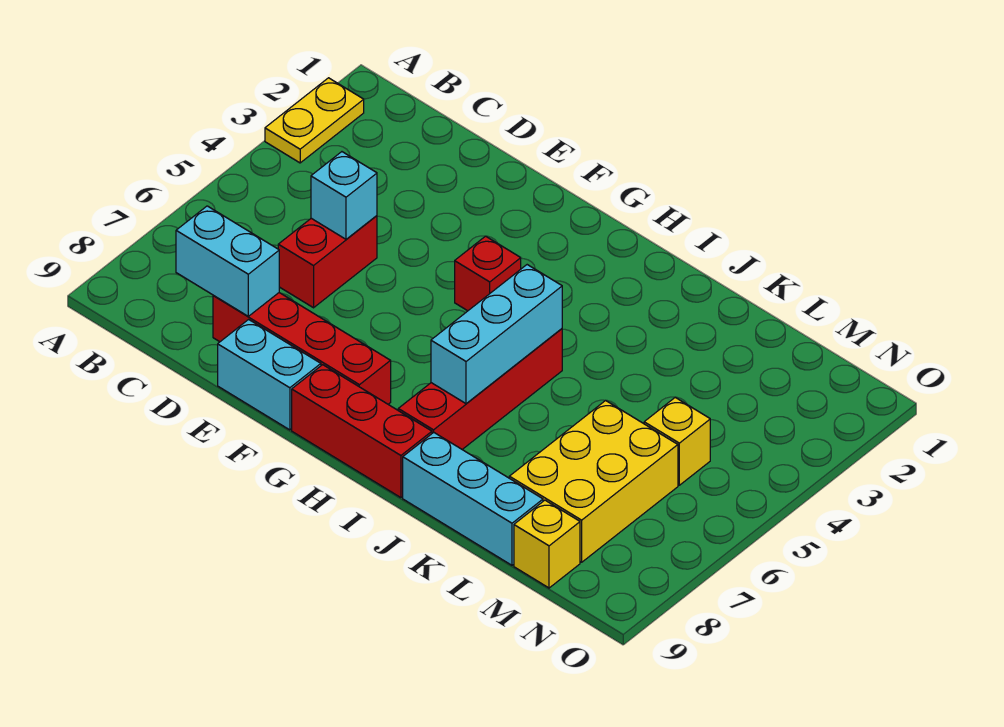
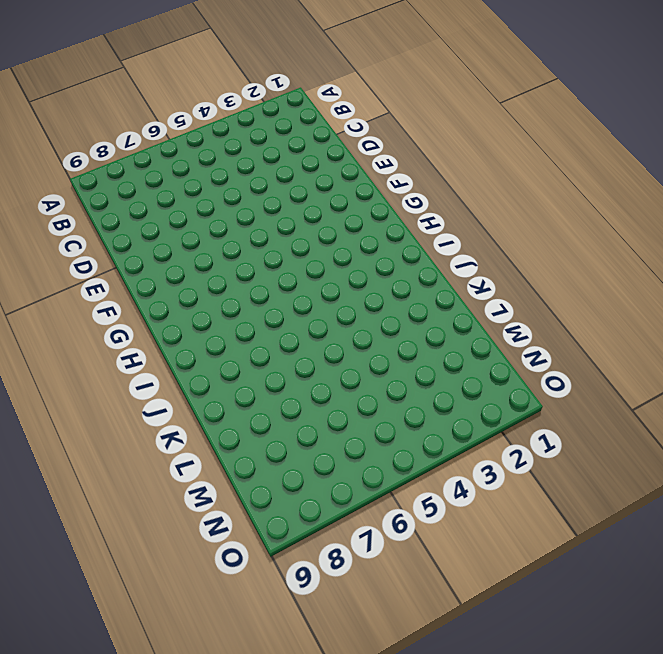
none -> yellow 1x2 plate [265,78,364,163]
none -> red 1x2 brick [278,216,377,308]
none -> red 1x4 brick [213,293,391,404]

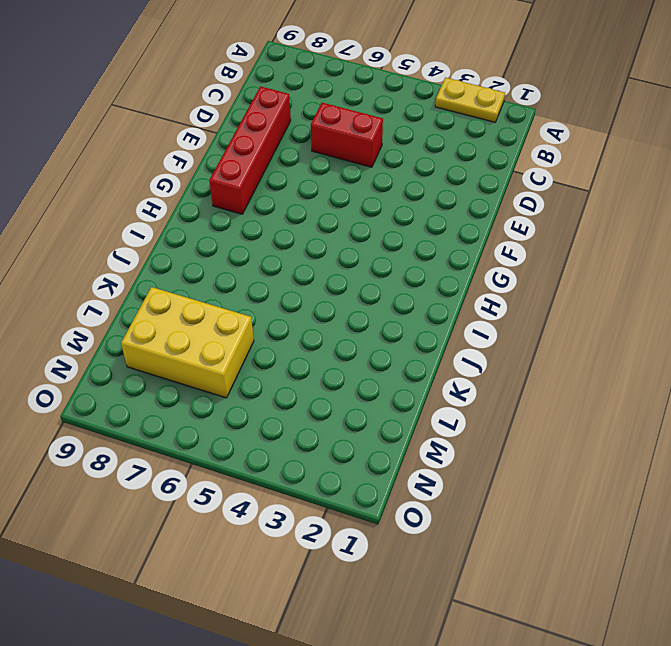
none -> cyan 1x2 brick [218,320,321,430]
none -> red 1x1 brick [455,236,521,311]
none -> red 1x3 brick [292,365,432,498]

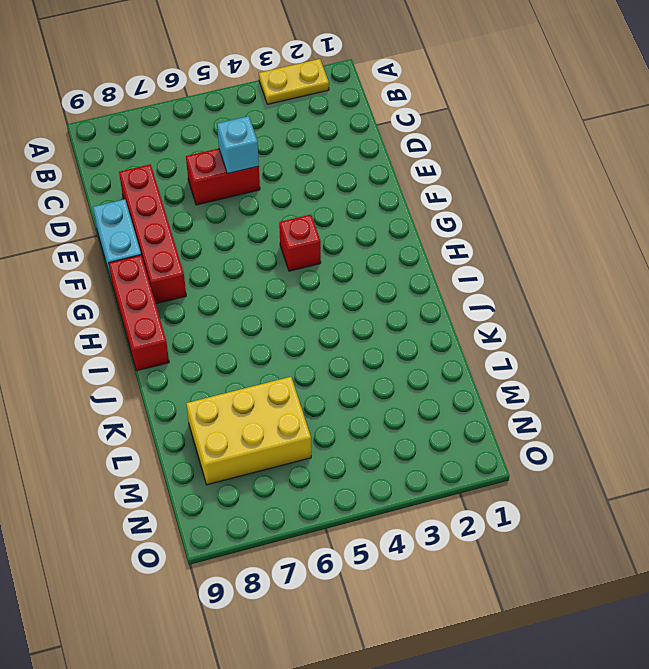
none -> red 1x4 brick [398,329,562,449]
none -> cyan 1x3 brick [403,433,543,565]
none -> yellow 1x1 brick [644,398,710,485]

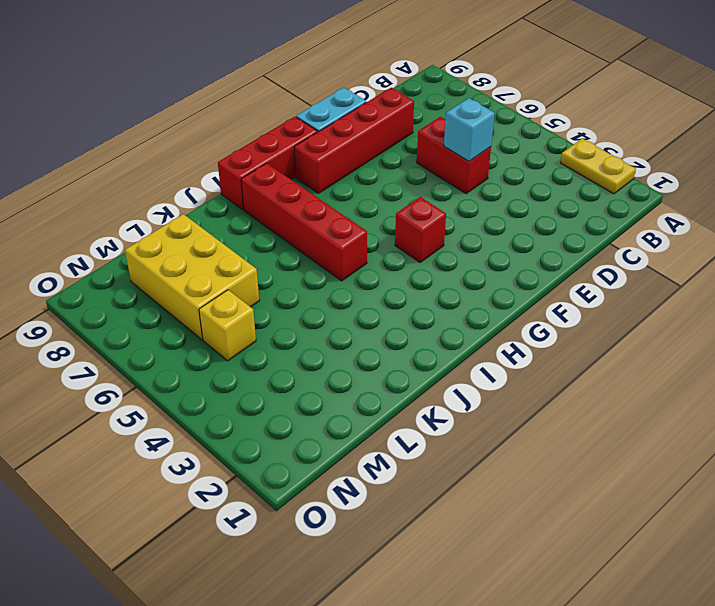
none -> cyan 1x3 brick [403,433,543,565]
none -> yellow 1x1 brick [514,500,580,588]
none -> cyan 1x2 brick [176,206,279,316]

